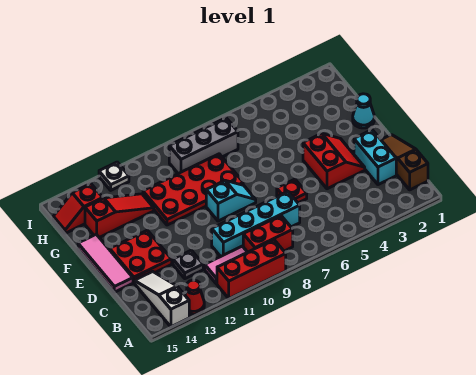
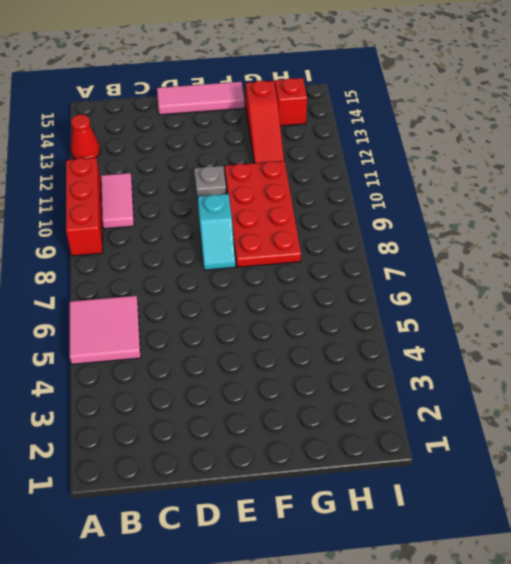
pink 2x2 tile [70,296,141,364] -> none
grey 1x1 plate [194,166,226,198] -> grey 1x1 plate moved to [173,250,203,279]
none -> white 1x3 slope [134,272,189,327]
none -> brown 1x3 slope [381,135,428,190]
none -> red 1x2 brick [243,216,293,252]

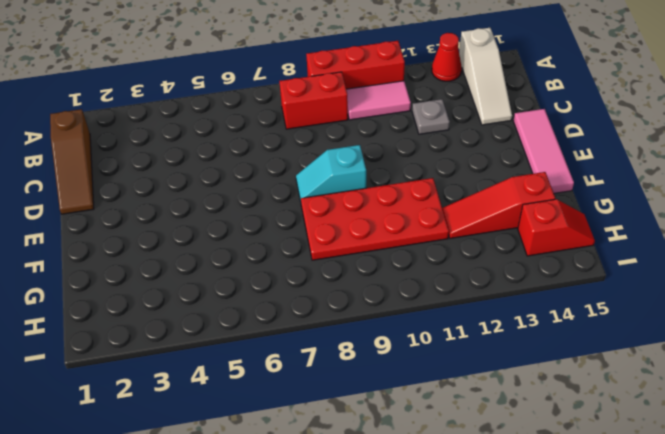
none -> cyan 1x2 brick [354,130,396,185]
none -> cyan 1x4 brick [212,191,300,257]
none -> red 2x2 slope [303,133,365,189]

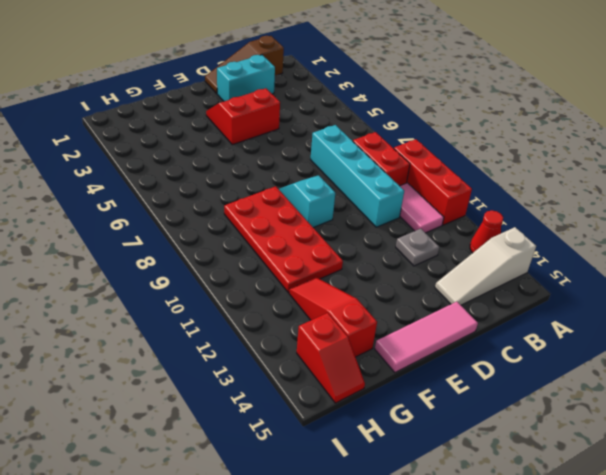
none -> red 1x1 plate [277,179,307,203]
none -> red 2x2 plate [110,230,172,283]
none -> cyan 1x1 cone [353,94,374,128]

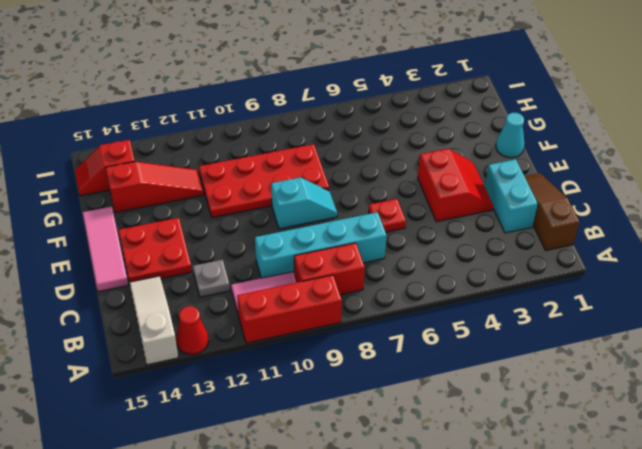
none -> grey 1x3 brick [169,118,238,174]
none -> white 1x1 plate [99,162,129,190]

